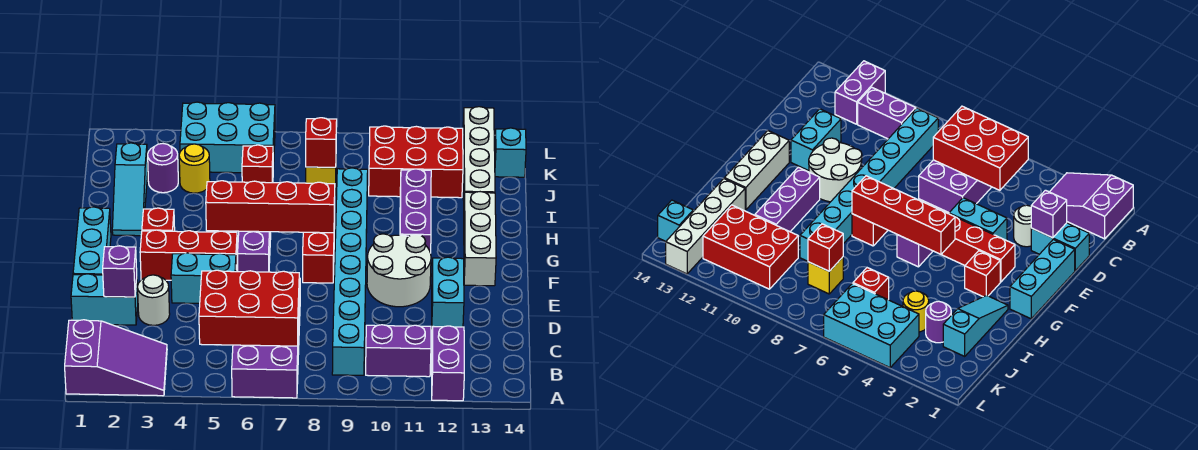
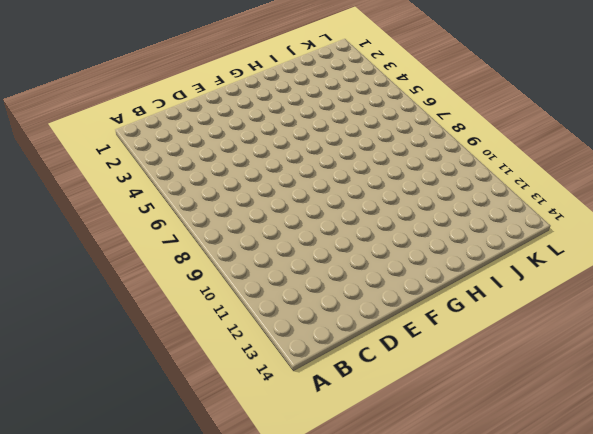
none -> purple 2x3 slope [65,320,167,396]
none -> purple 2x4 brick [232,278,300,398]
none -> purple 1x2 brick [432,326,464,401]
none -> cyan 1x8 brick [332,168,368,375]

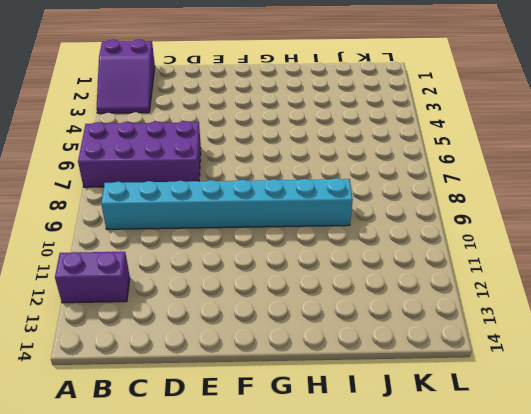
none -> purple 1x2 brick [366,325,431,377]
none -> cyan 1x2 brick [71,274,138,325]
none -> white 1x1 round brick [138,275,170,325]
none -> cyan 1x2 brick [432,257,464,330]

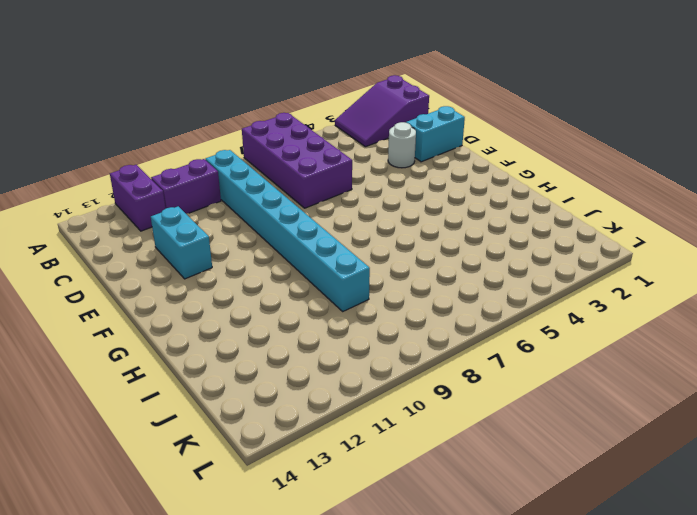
none -> cyan 1x3 brick [73,207,111,275]
none -> cyan 1x2 brick [171,253,236,303]
none -> white 2x2 round brick [367,234,431,307]
none -> red 1x3 brick [140,230,237,280]

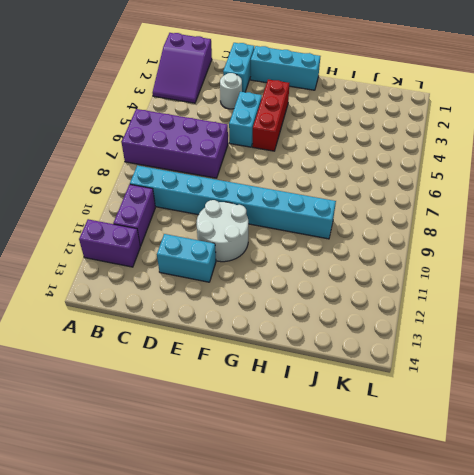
none -> purple 1x2 brick [238,231,271,272]
none -> red 1x2 brick [303,218,335,283]
none -> white 1x3 brick [464,192,496,286]
none -> red 1x1 brick [142,208,175,231]

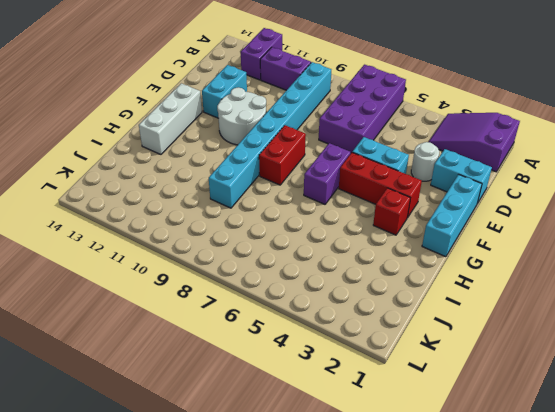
none -> purple 1x3 brick [400,169,431,253]
none -> cyan 1x3 slope [112,143,148,236]
none -> white 1x4 brick [463,107,495,200]
none -> purple 1x1 round brick [148,144,178,193]

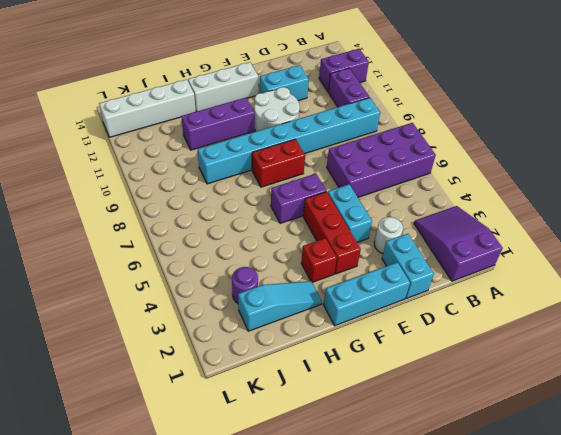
none -> yellow 1x1 round brick [179,144,210,193]
none -> red 1x1 brick [242,145,273,183]
none -> yellow 1x1 brick [306,167,336,195]
none -> red 2x3 brick [369,126,463,198]

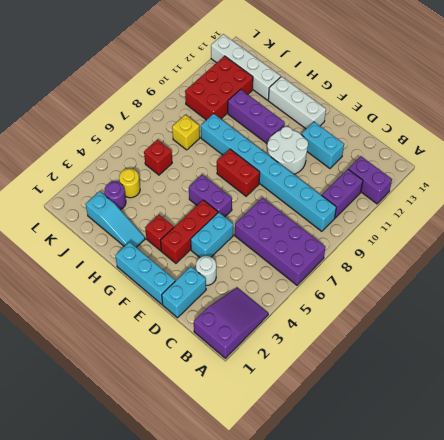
none -> cyan 2x3 brick [180,102,275,173]
none -> cyan 1x1 brick [495,128,526,177]
none -> red 2x3 brick [199,270,299,346]
none -> purple 1x1 brick [103,246,137,297]

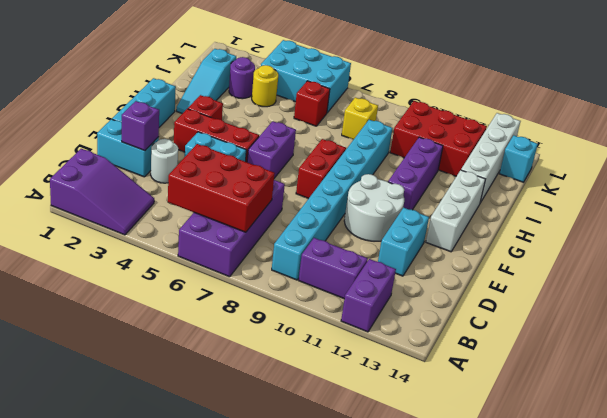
none -> red 1x4 brick [206,181,335,233]
none -> red 1x1 brick [306,118,337,167]

